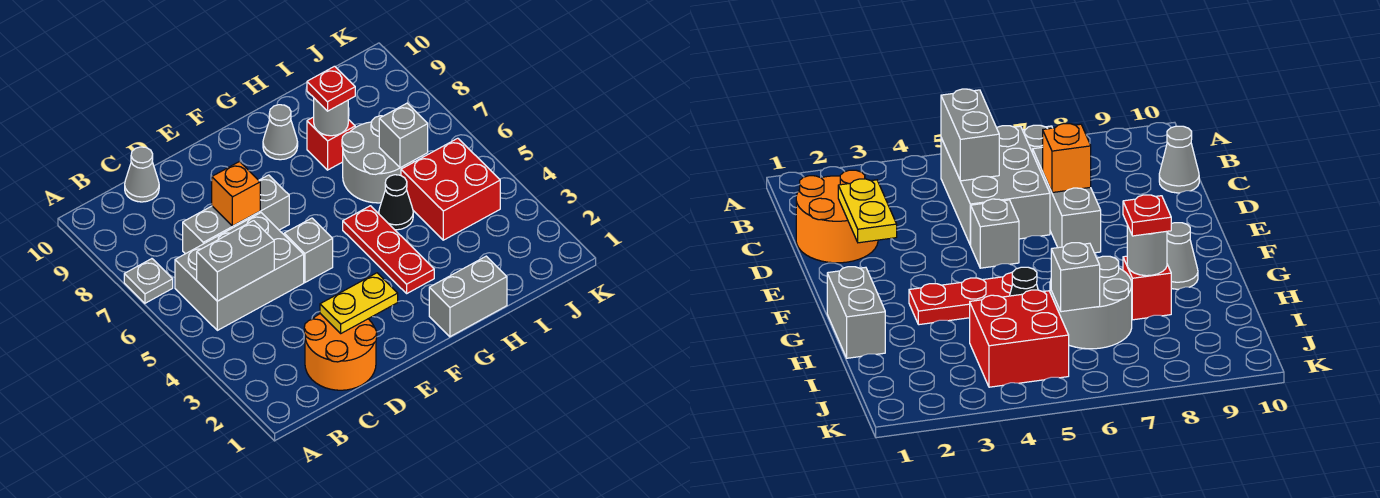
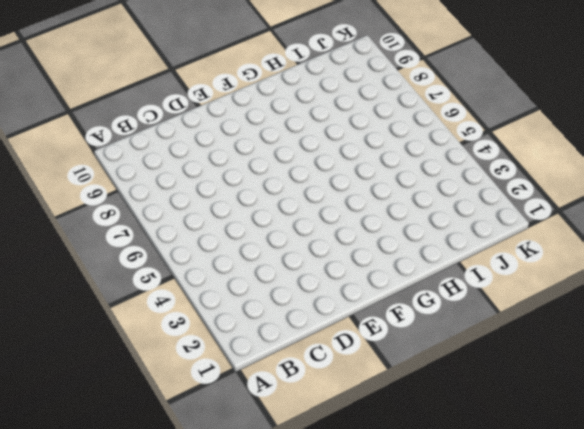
none -> grey 1x1 plate [124,259,173,303]
none -> grey 2x3 brick [175,213,304,330]
none -> orange 2x2 round brick [304,314,377,390]

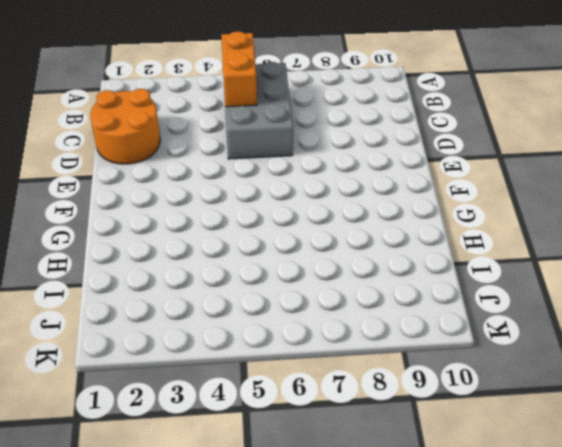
orange 1x2 brick [221,31,257,107] -> grey 1x2 brick [197,221,274,301]
none -> grey 1x1 plate [124,259,173,303]
none -> grey 1x3 brick [183,175,289,254]
none -> grey 1x1 cone [125,147,159,202]

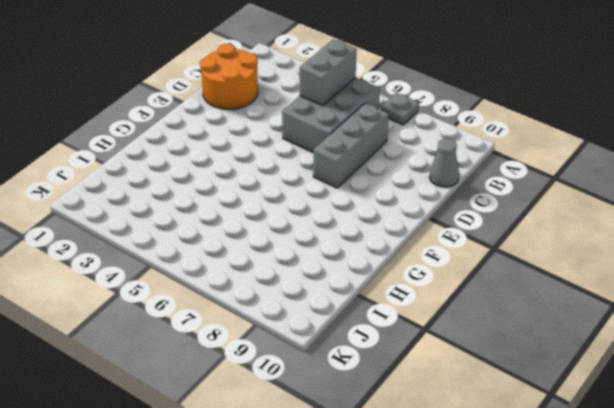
none -> grey 1x1 brick [284,218,333,282]
none -> grey 1x2 brick [429,256,507,337]
none -> red 1x3 plate [343,206,434,293]

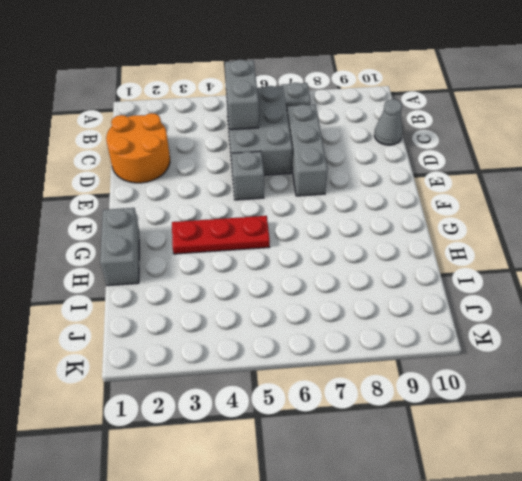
none -> grey 1x1 cone [263,105,298,160]
none -> black 1x1 cone [379,175,413,230]
none -> grey 2x2 round brick [342,116,414,203]

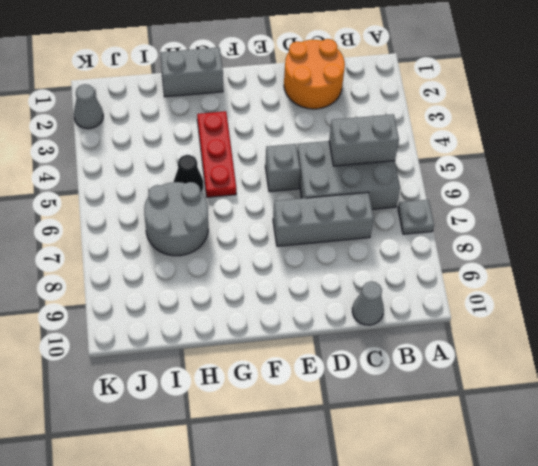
grey 1x1 cone [74,84,103,129] -> grey 1x1 cone moved to [263,105,298,160]
none -> red 1x1 brick [307,117,355,170]
none -> red 2x2 brick [401,138,500,240]
none -> yellow 1x2 plate [320,273,398,333]

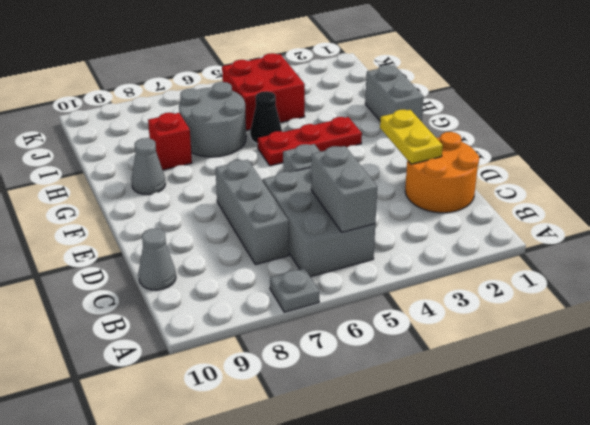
none -> orange 1x1 brick [212,162,260,226]
none -> grey 1x1 round brick [314,98,348,136]
none -> grey 1x1 brick [379,103,428,168]

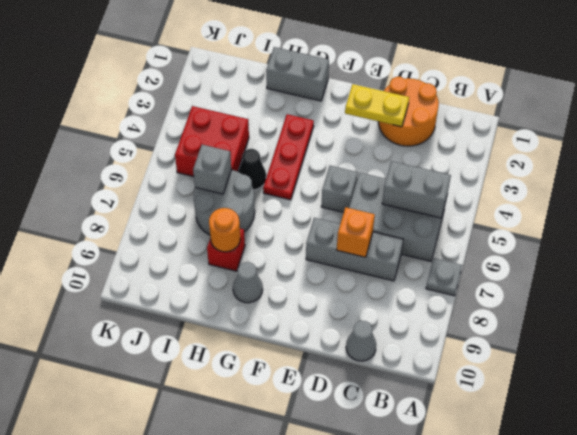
orange 1x1 round brick [209,208,240,252] -> grey 1x1 round brick [314,98,348,136]
none -> red 1x1 plate [307,66,355,111]

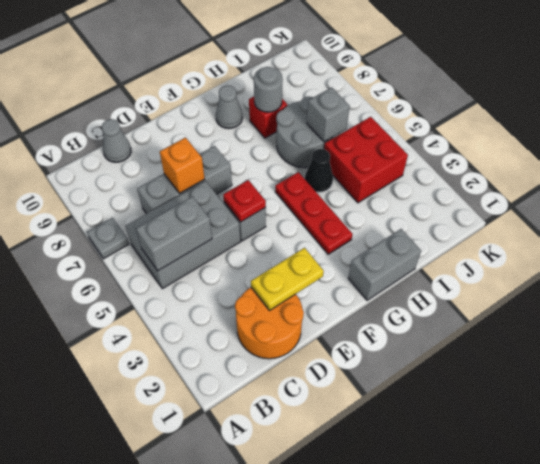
red 1x1 plate [223,180,266,222] -> red 1x1 plate moved to [307,66,355,111]

